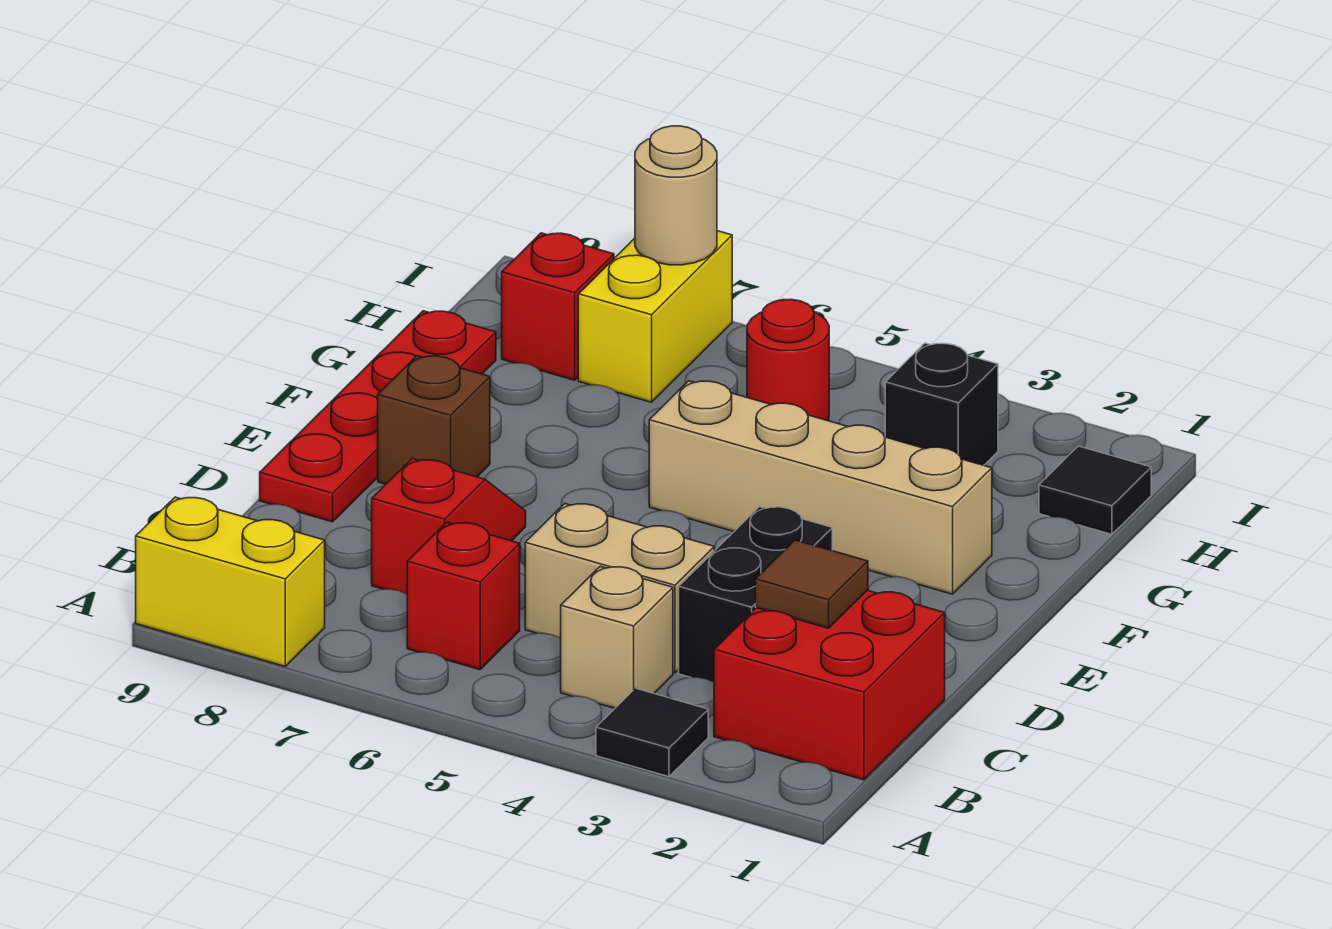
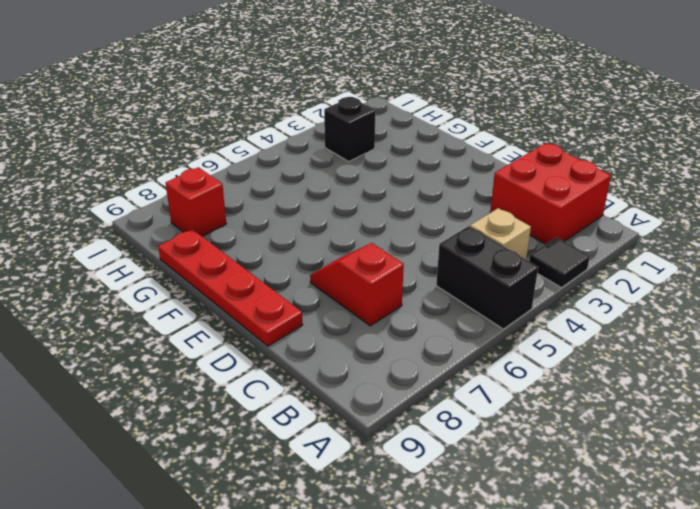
black 1x2 brick [436,226,538,329] -> black 1x2 brick moved to [679,507,832,682]
none -> yellow 1x2 brick [136,497,325,666]
none -> red 1x1 brick [407,522,520,670]
none -> tan 1x2 brick [525,504,714,673]

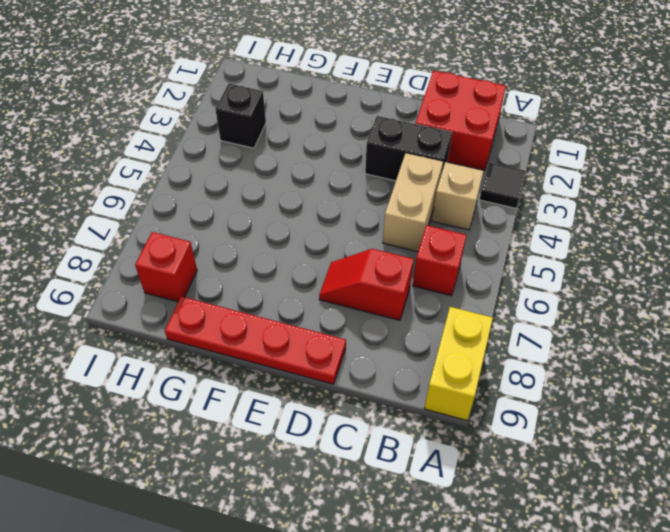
none -> brown 1x1 brick [378,356,490,484]
none -> tan 1x4 brick [649,381,992,594]
none -> black 1x1 tile [1039,446,1151,534]

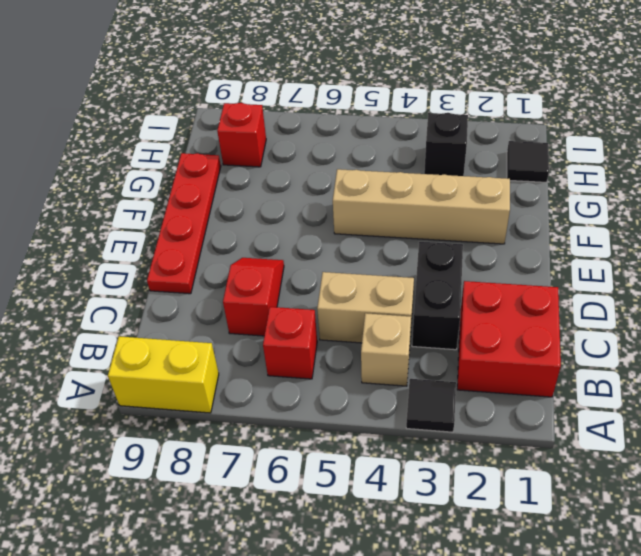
none -> brown 1x1 brick [378,356,490,484]
none -> red 1x1 round brick [747,299,829,421]
none -> yellow 1x2 brick [578,231,732,402]

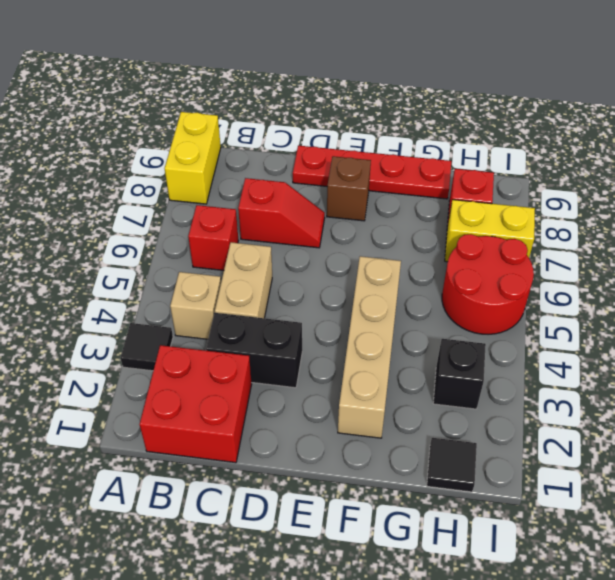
red 2x2 round brick [442,234,534,334] -> red 1x1 round brick [747,299,829,421]
none -> brown 1x1 tile [755,540,868,628]
none -> tan 1x1 round brick [635,126,717,265]

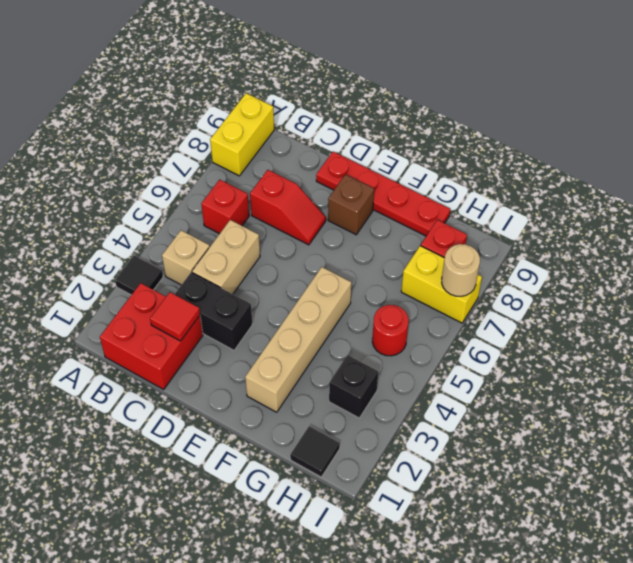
red 1x1 tile [150,292,200,341] -> brown 1x1 tile [755,540,868,628]

